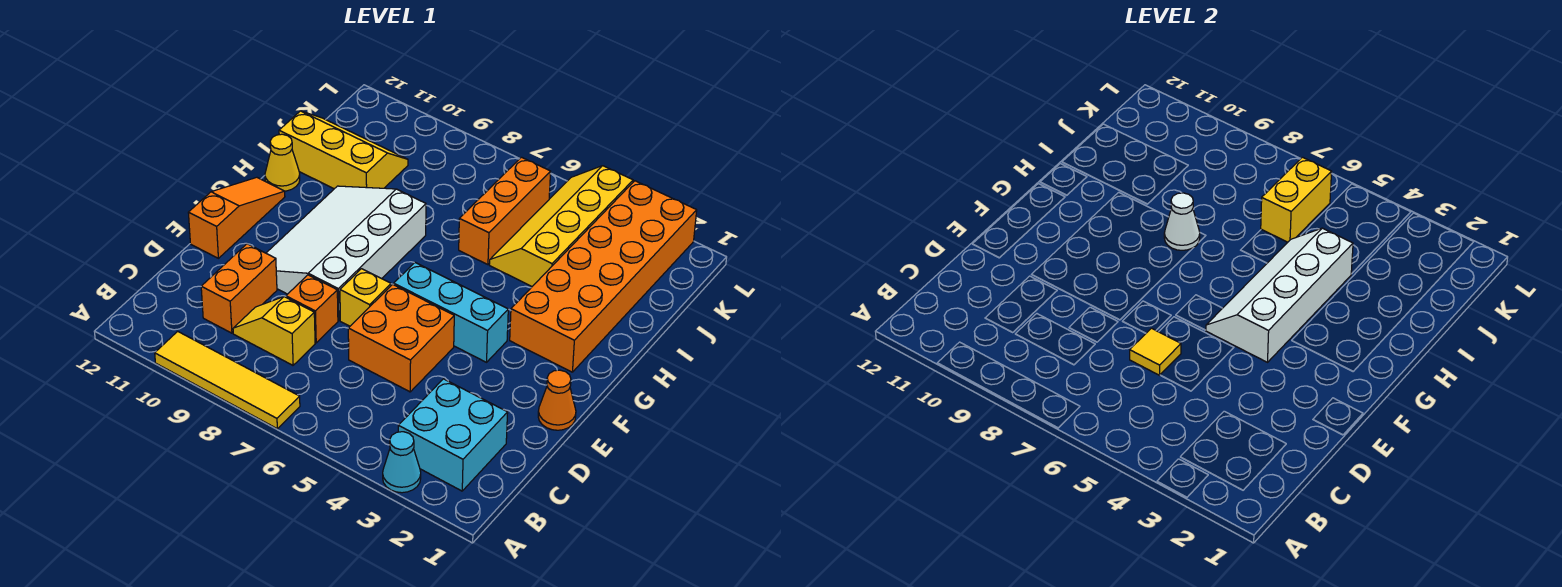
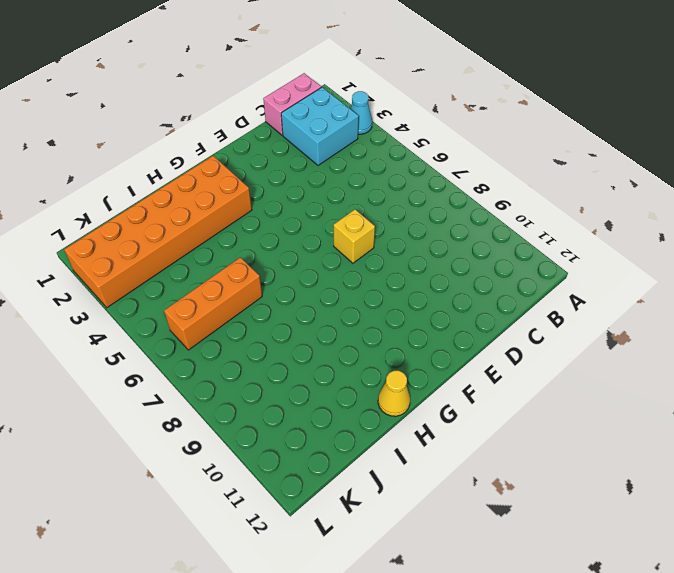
pink 1x2 brick [263,73,321,135] -> none
none -> yellow 1x4 tile [155,331,300,429]
none -> yellow 1x2 slope [233,297,315,365]
none -> orange 1x2 brick [201,244,277,333]

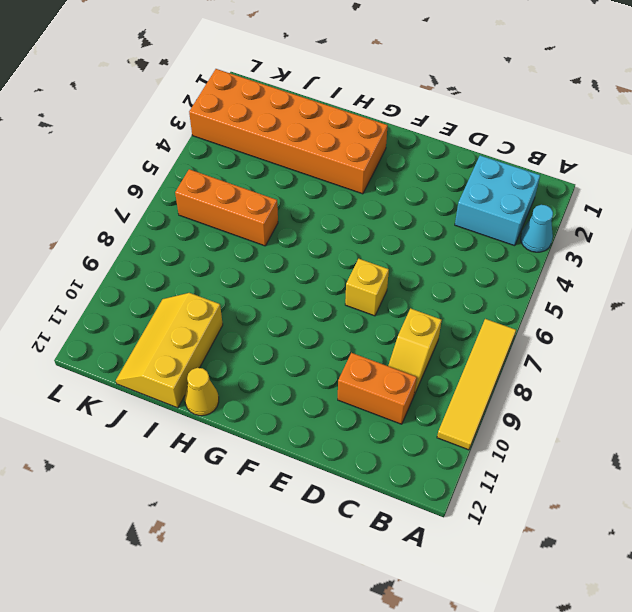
none -> orange 2x2 brick [348,284,454,392]
none -> orange 1x1 brick [286,275,338,343]
none -> orange 1x1 cone [538,370,576,430]

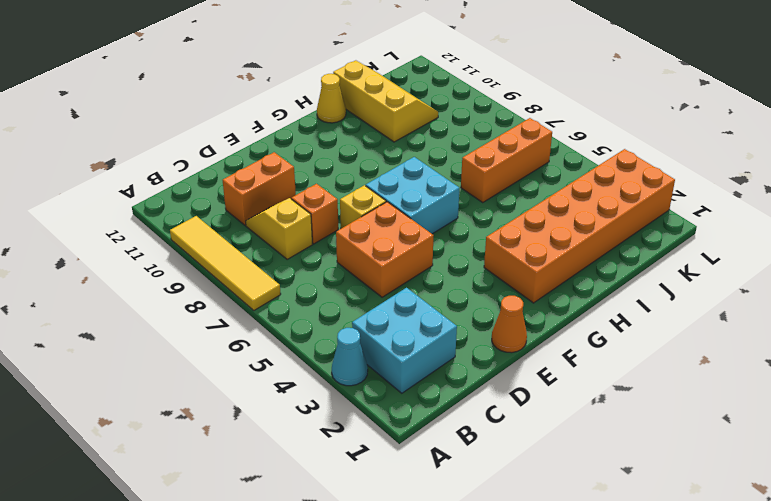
cyan 2x2 brick [366,157,459,234] -> cyan 1x3 brick [393,263,508,362]
none -> white 3x4 slope [266,186,426,320]
none -> orange 1x3 slope [188,177,285,258]
none -> yellow 2x4 slope [489,166,633,286]

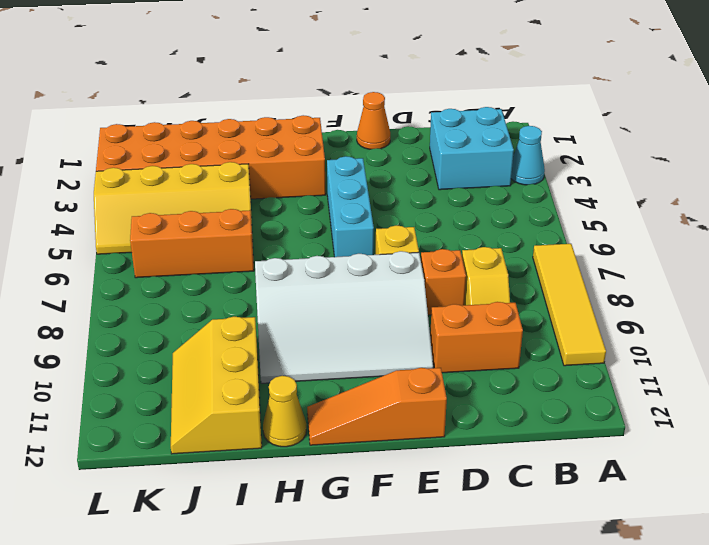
none -> orange 2x2 brick [348,284,454,392]
none -> yellow 1x1 tile [1130,328,1181,375]
none -> white 2x4 slope [1206,228,1353,362]

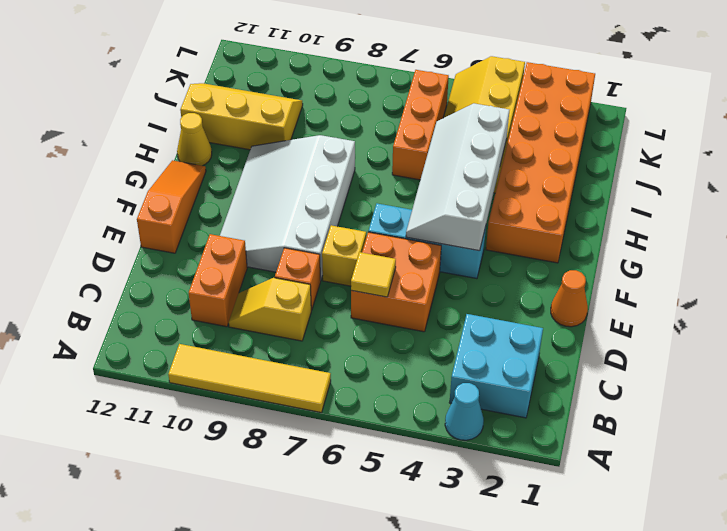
none -> white 1x1 cone [1164,193,1200,250]
none -> yellow 1x2 brick [1261,157,1332,242]

